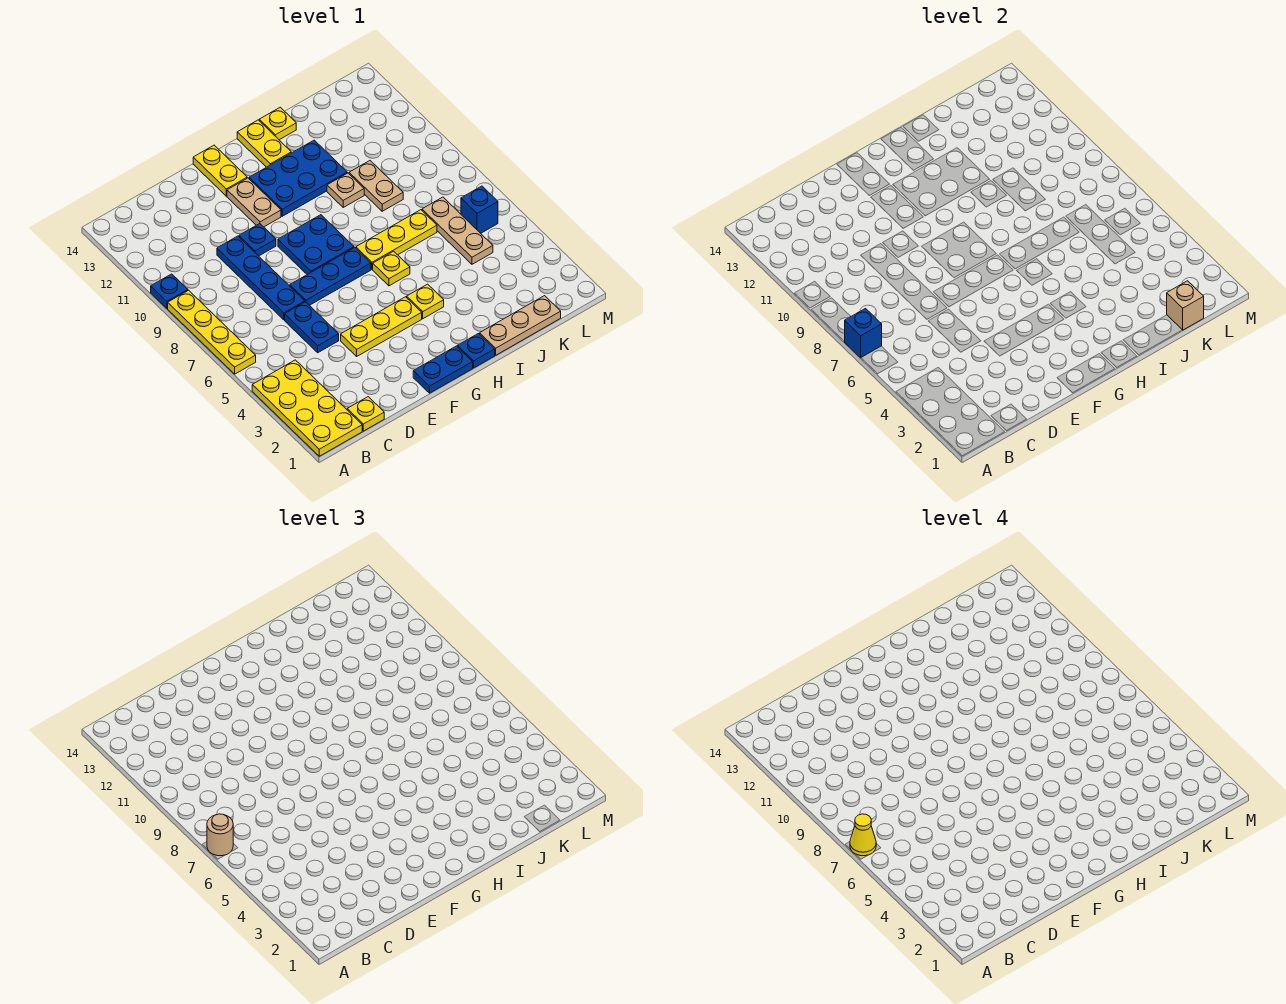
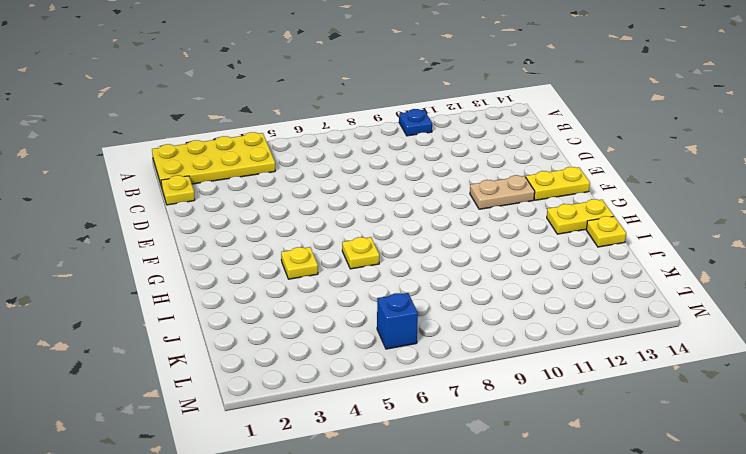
none -> yellow 1x4 plate [168,290,256,374]
none -> blue 1x2 plate [285,302,339,353]
none -> blue 1x4 plate [217,236,305,320]

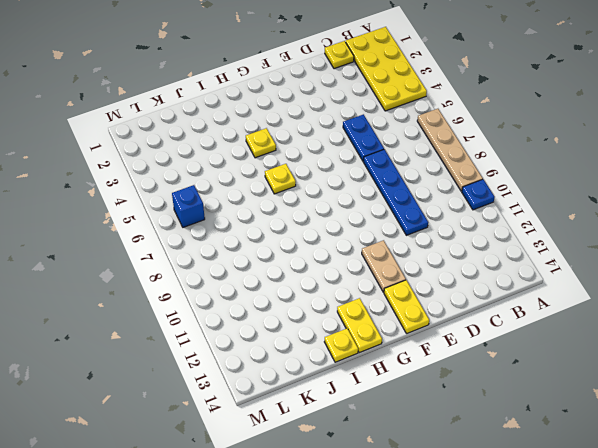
tan 1x4 plate [417,109,483,191] -> yellow 1x4 plate [168,290,256,374]
none -> yellow 1x3 plate [341,297,422,356]
none -> blue 1x3 plate [290,248,371,305]
none -> blue 1x1 plate [239,224,276,256]

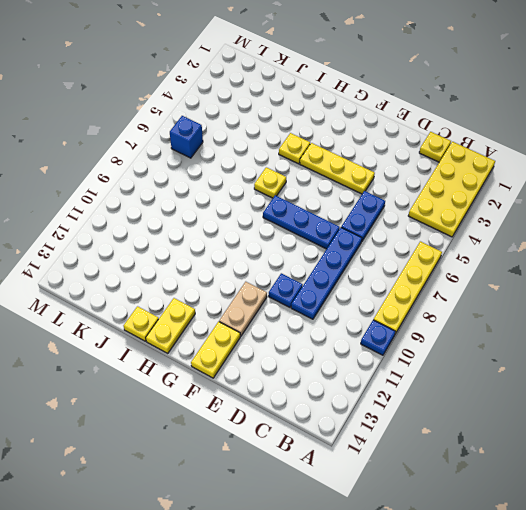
none -> blue 1x2 plate [413,346,473,393]
none -> blue 2x2 plate [278,215,354,275]
none -> blue 2x3 plate [249,140,347,216]

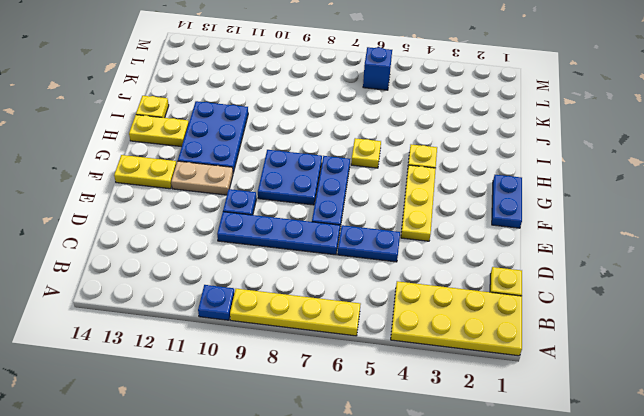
none -> blue 1x1 plate [457,334,495,368]
none -> yellow 1x3 plate [356,210,437,269]
none -> tan 1x3 plate [480,296,561,355]

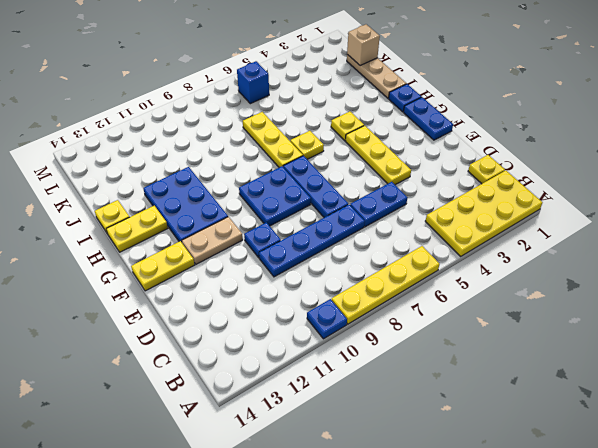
none -> tan 1x1 plate [327,173,364,207]
none -> tan 1x2 plate [349,161,403,211]
none -> tan 1x3 plate [422,197,493,264]

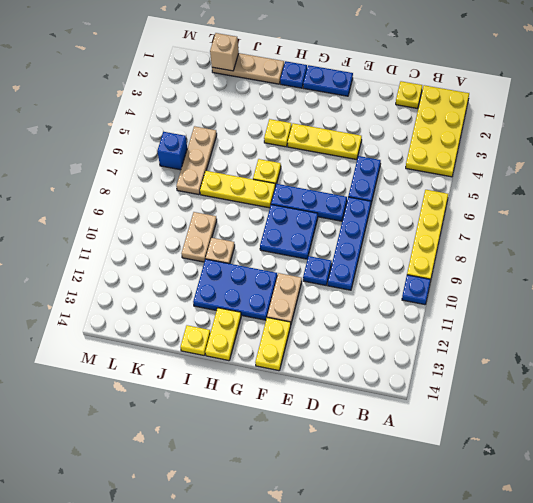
none -> blue 1x1 brick [845,309,882,358]
none -> tan 1x1 round brick [207,814,233,856]
none -> yellow 1x1 cone [850,814,876,856]

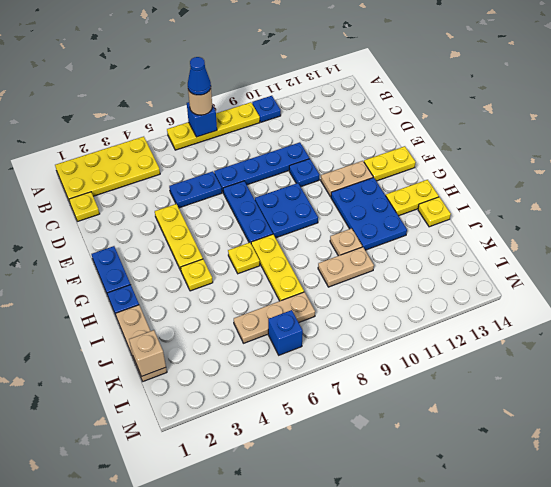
blue 1x1 cone [188,57,211,95] -> yellow 1x1 cone [850,814,876,856]

